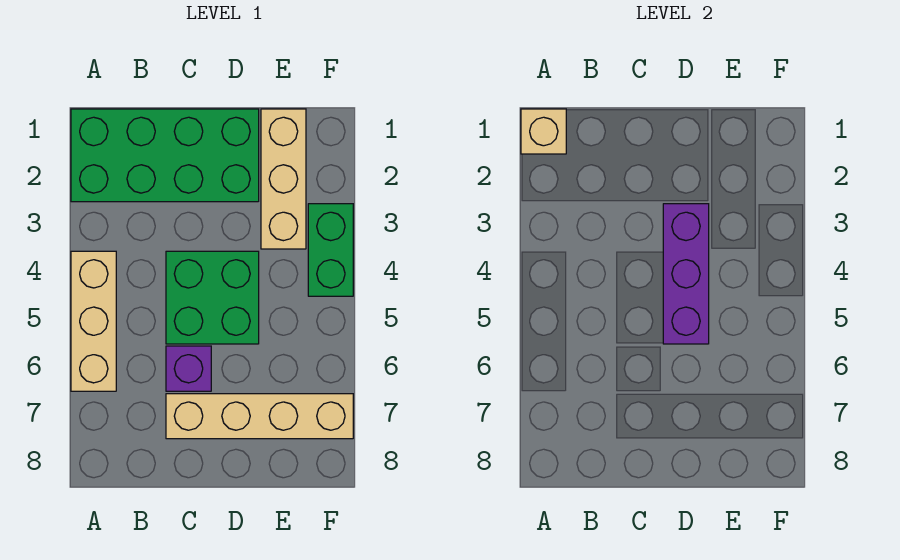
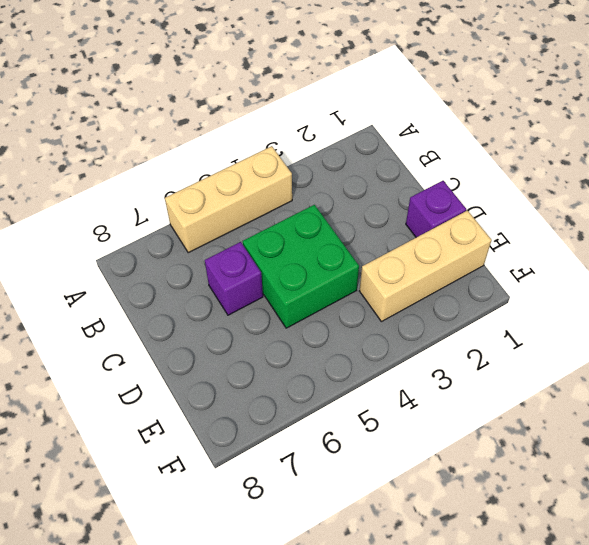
purple 1x1 brick [406,181,466,237] -> green 2x4 brick [71,109,259,202]
none -> tan 1x4 brick [166,394,353,439]
none -> green 1x2 brick [308,204,353,296]

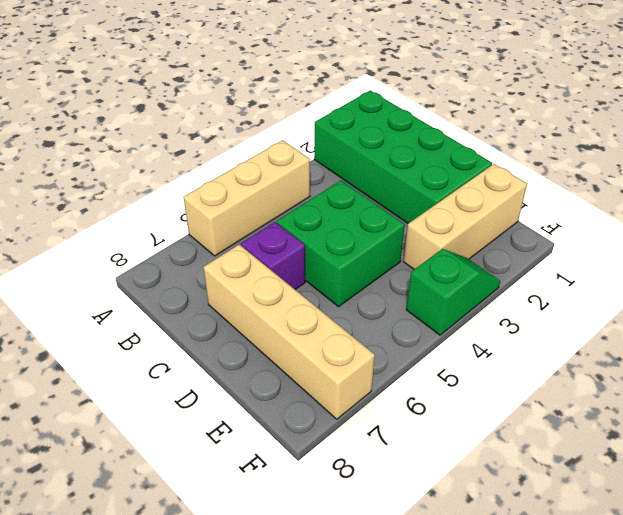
green 1x2 slope [406,249,500,335] -> green 1x2 brick [308,204,353,296]
none -> tan 1x1 brick [521,109,566,154]
none -> purple 1x3 brick [663,204,709,344]

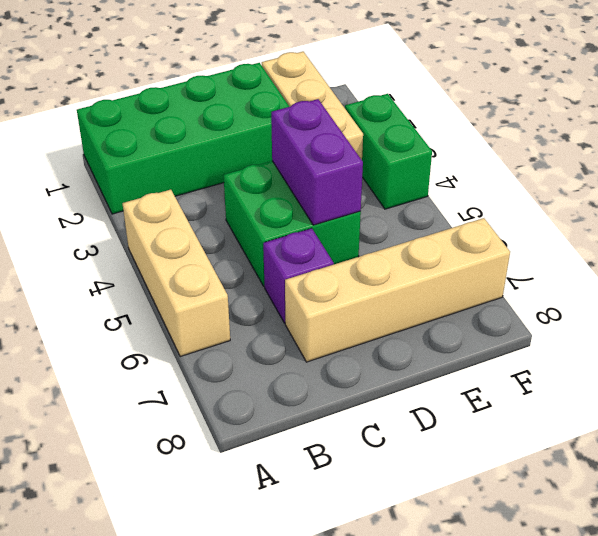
purple 1x2 brick [271,99,363,225] -> purple 1x3 brick [663,204,709,344]
none -> tan 1x1 brick [521,109,566,154]

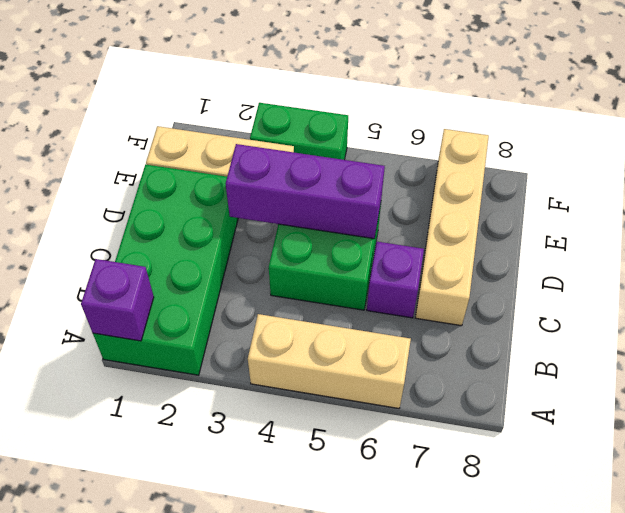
purple 1x1 brick [81,259,154,341] -> tan 1x1 brick [521,109,566,154]

